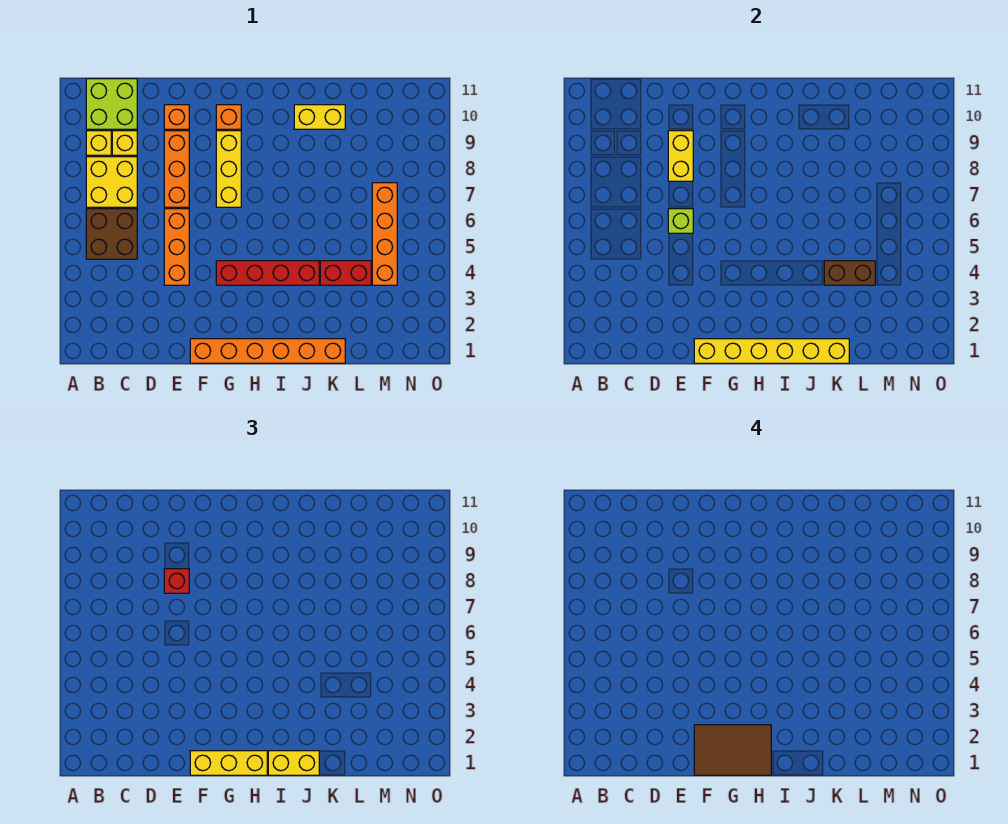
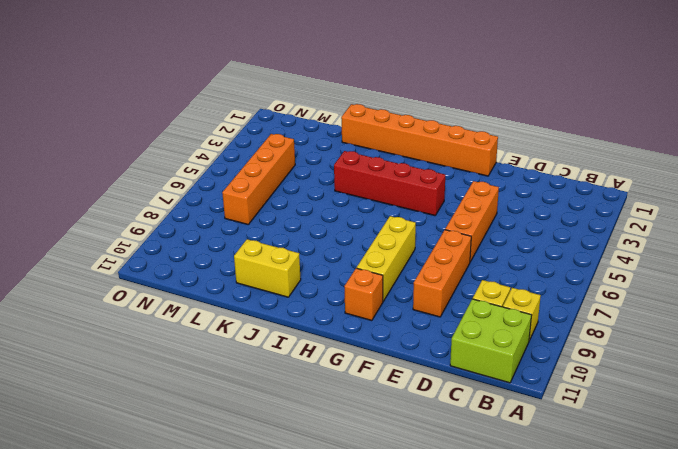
none -> brown 2x2 brick [86,209,137,259]
none -> yellow 2x2 brick [86,157,137,207]
none -> orange 1x1 brick [164,105,189,129]

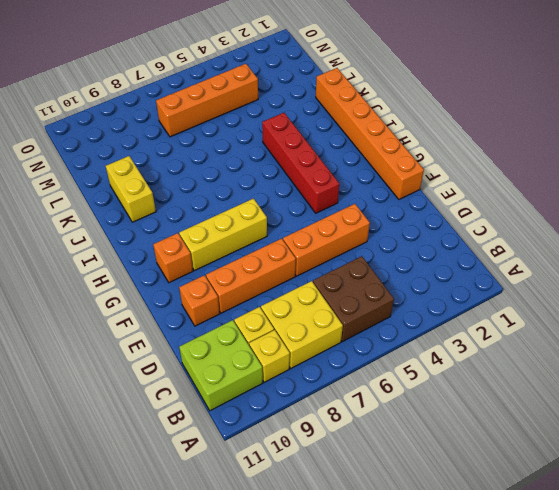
none -> red 1x2 brick [320,261,371,285]
none -> lime 1x1 brick [668,209,693,233]
none -> yellow 1x2 brick [668,131,693,181]

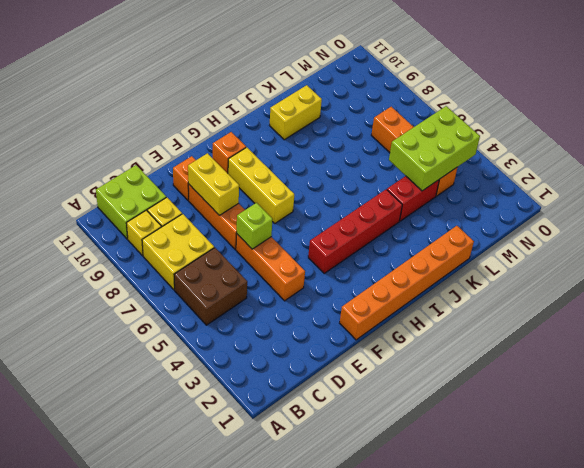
lime 2x3 brick [389,106,480,191] -> brown 1x2 brick [824,261,875,285]
none -> yellow 1x6 brick [694,339,849,363]
none -> red 1x1 brick [164,569,189,593]
none -> yellow 1x3 brick [190,751,267,775]

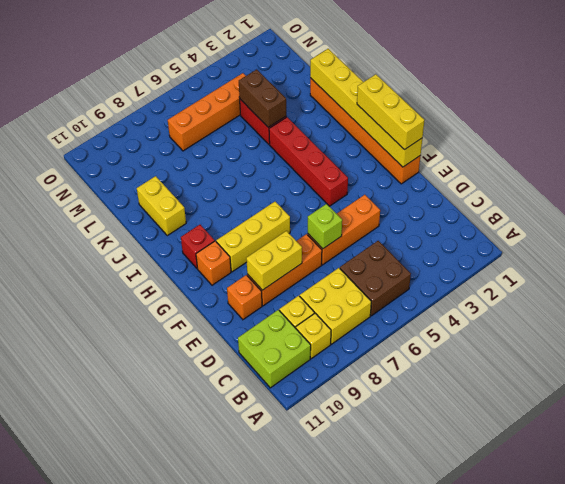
red 1x1 brick [181,225,215,268] -> red 1x1 brick moved to [164,569,189,593]
none -> yellow 1x2 brick [268,751,319,775]
none -> brown 2x3 tile [694,725,771,775]

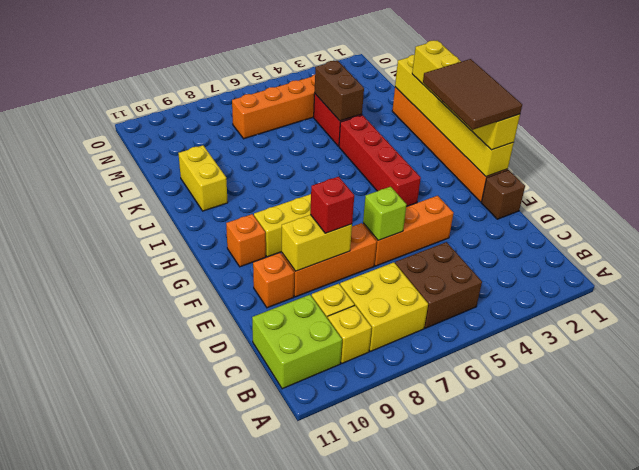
brown 1x1 brick [481,170,525,219] -> none

